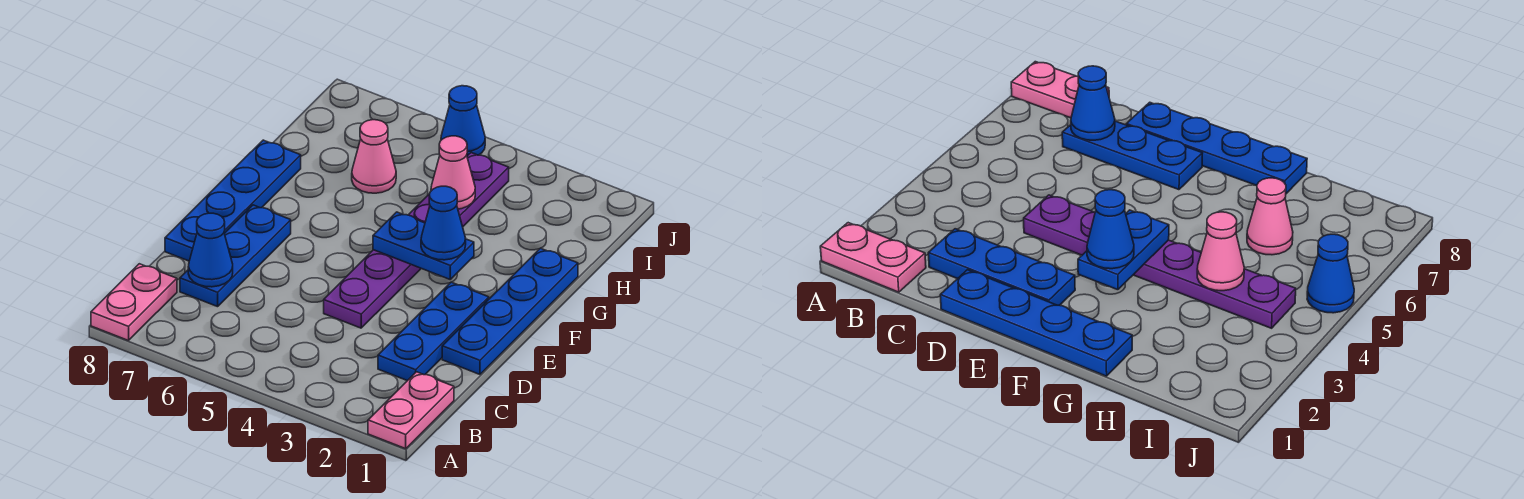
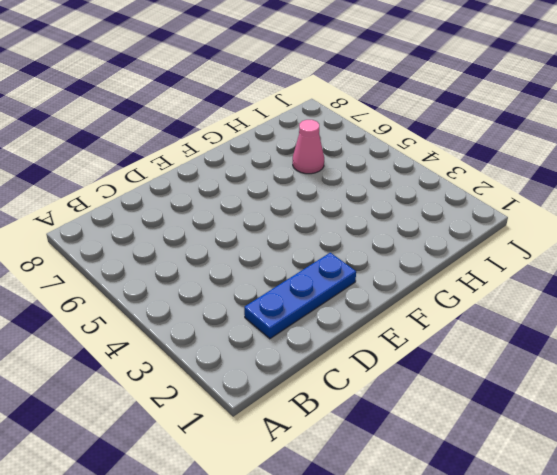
none -> pink 1x2 plate [368,372,454,449]
none -> pink 1x2 plate [91,264,177,341]
none -> blue 1x3 plate [180,205,291,307]

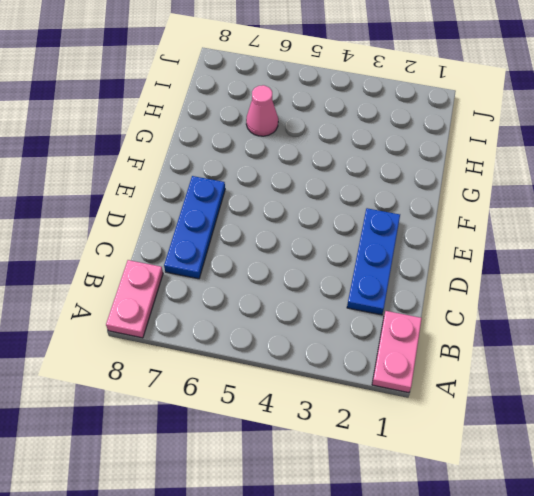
none -> blue 1x4 plate [442,248,578,374]
none -> purple 1x6 plate [324,153,509,328]
none -> blue 1x4 plate [165,140,301,261]

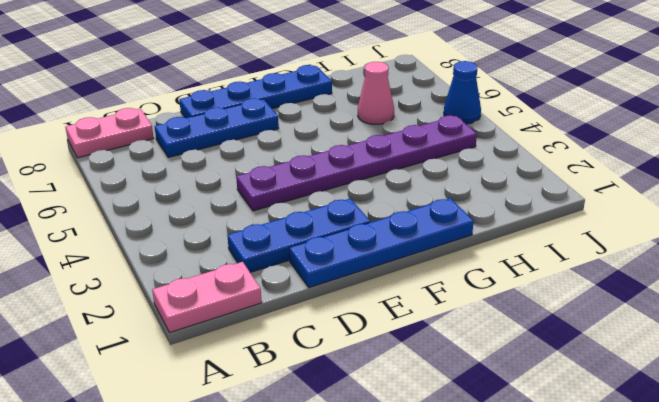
none -> blue 1x1 cone [188,213,233,287]
none -> blue 1x2 plate [373,212,474,279]
none -> pink 1x1 cone [431,136,475,209]

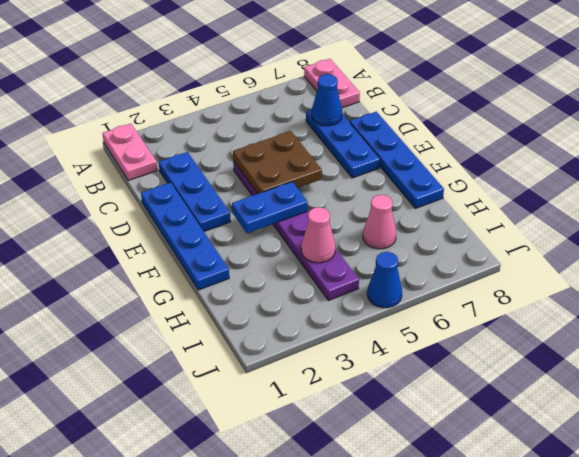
brown 2x2 plate [233,131,322,194] -> none
none -> blue 1x1 cone [421,186,466,260]

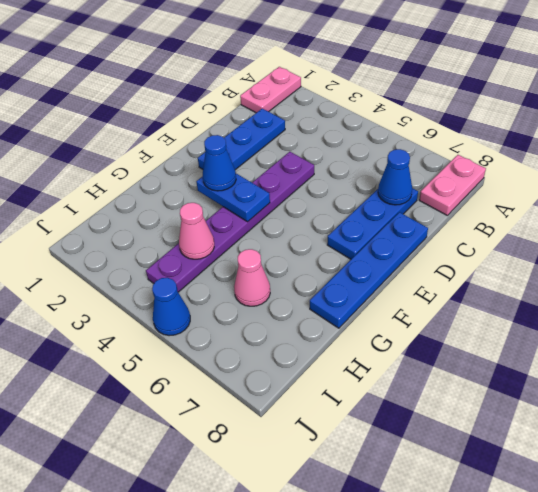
none -> blue 1x4 plate [442,248,578,374]

